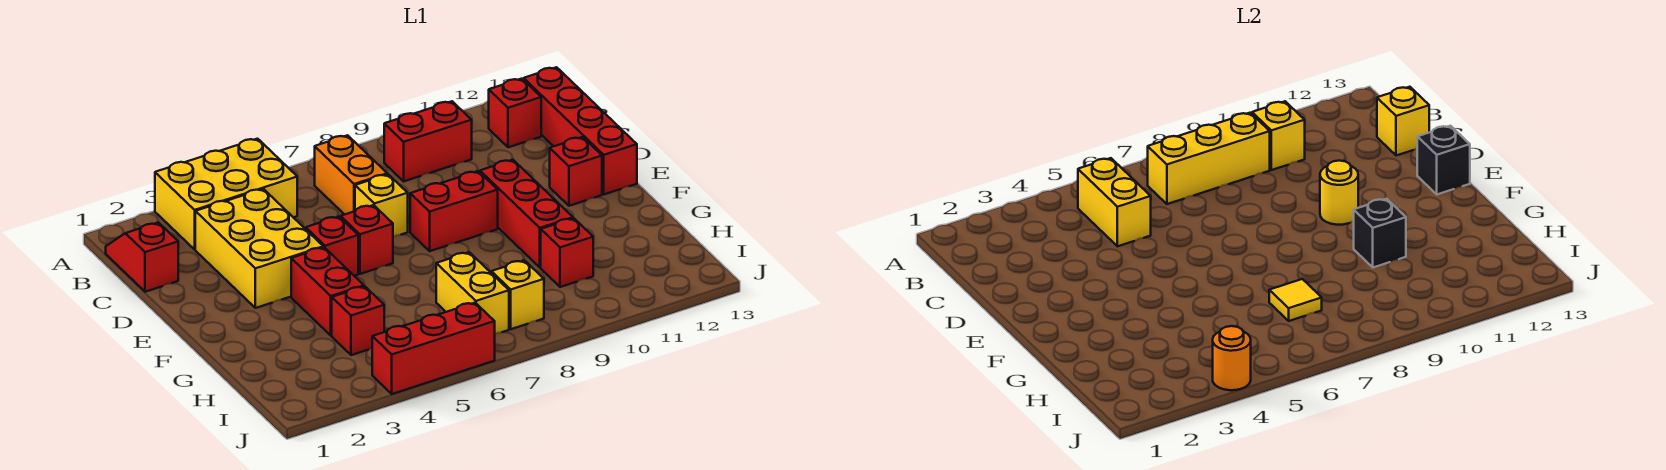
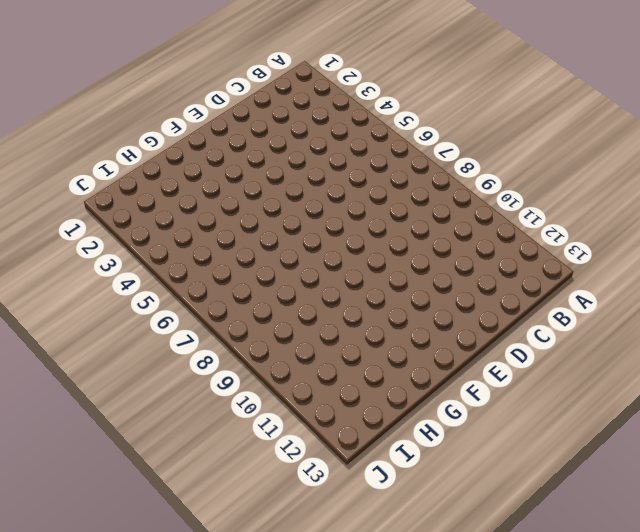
none -> yellow 2x3 brick [155,139,297,249]
none -> red 1x2 slope [106,222,178,292]
none -> orange 1x2 brick [315,135,387,215]

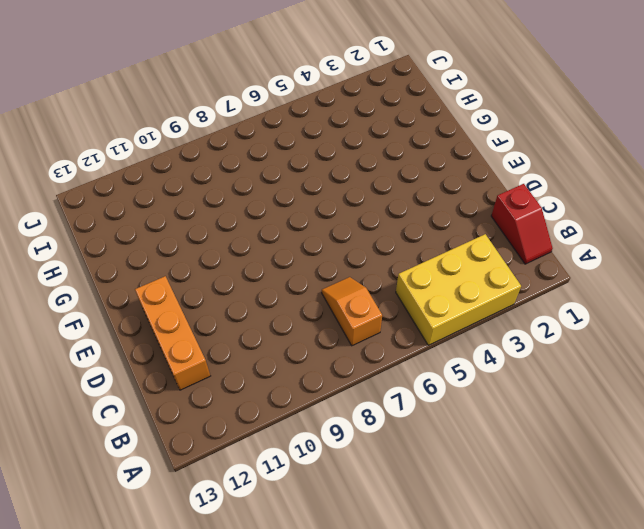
orange 1x2 slope [322,277,382,346] -> orange 1x2 brick [315,135,387,215]
orange 1x3 brick [135,276,210,390] -> red 1x1 brick [550,137,602,206]
none -> red 1x2 brick [384,101,472,181]
none -> red 1x1 brick [489,79,541,147]
none -> red 1x4 brick [524,67,637,194]

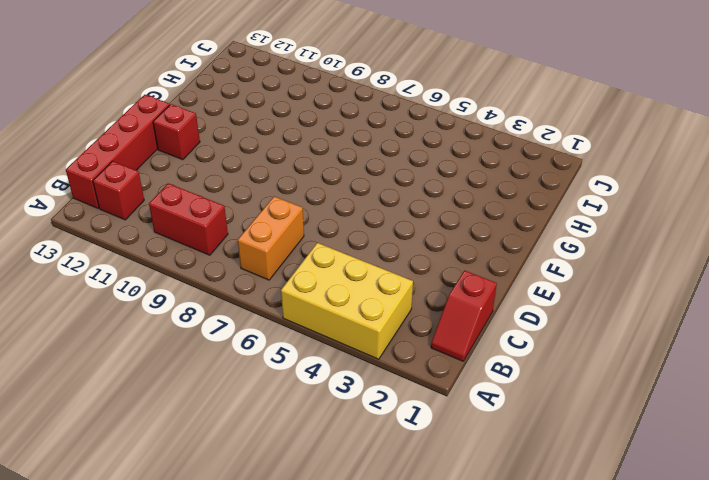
none -> yellow 2x3 brick [195,189,323,308]
none -> yellow 1x1 brick [355,174,408,237]
none -> red 1x1 brick [306,216,358,276]

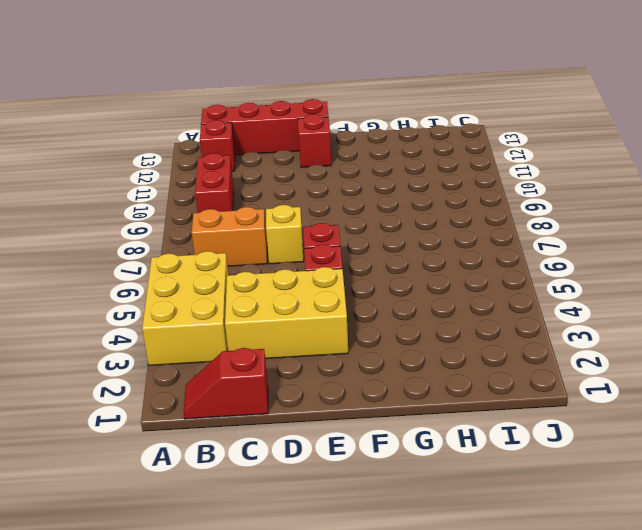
none -> red 1x2 brick [410,171,498,251]
none -> red 1x3 brick [480,160,573,267]
none -> red 1x2 brick [291,247,364,336]

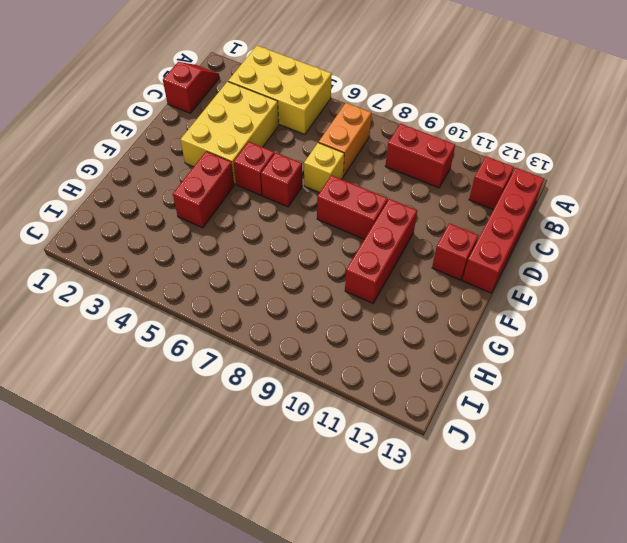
none -> red 1x1 brick [332,286,384,355]
none -> yellow 1x2 brick [436,252,509,334]
none -> red 1x1 brick [541,218,593,287]

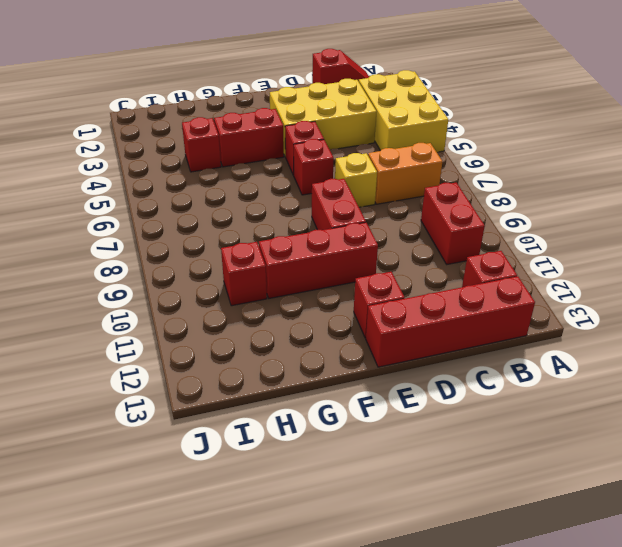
none -> yellow 1x2 brick [436,252,509,334]
none -> yellow 1x1 brick [491,260,544,329]
none -> red 1x3 brick [372,303,495,394]

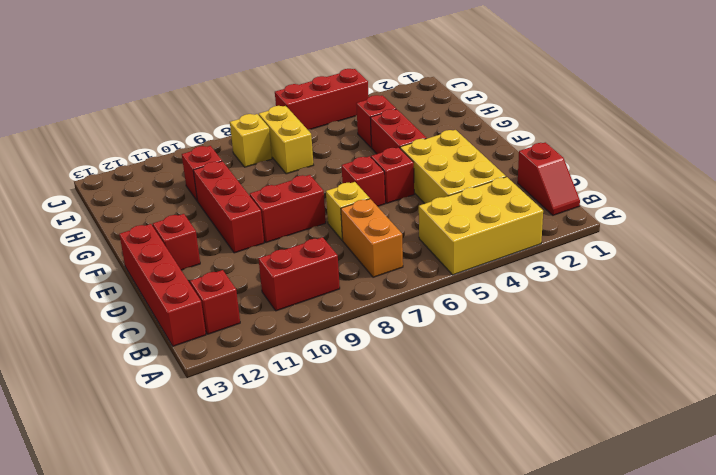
none -> yellow 1x2 brick [1078,158,1151,246]
none -> yellow 1x3 brick [1148,113,1270,204]
none -> yellow 1x1 brick [1252,101,1305,170]

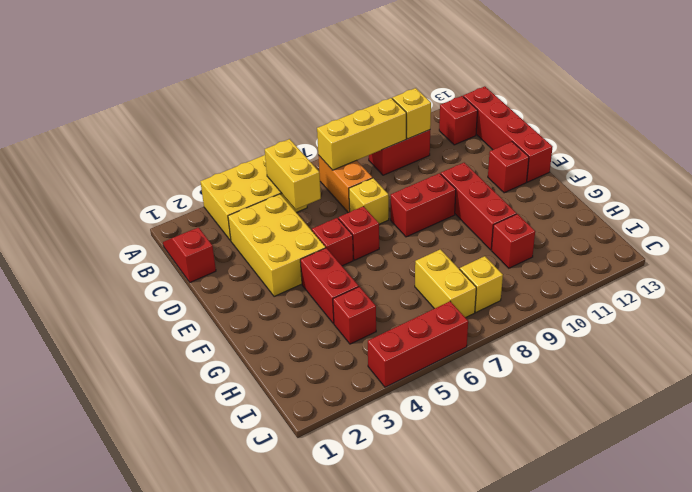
none -> yellow 1x1 brick [1377,87,1429,156]
none -> yellow 1x1 round brick [1320,161,1358,225]
none -> black 1x1 brick [1417,126,1470,194]

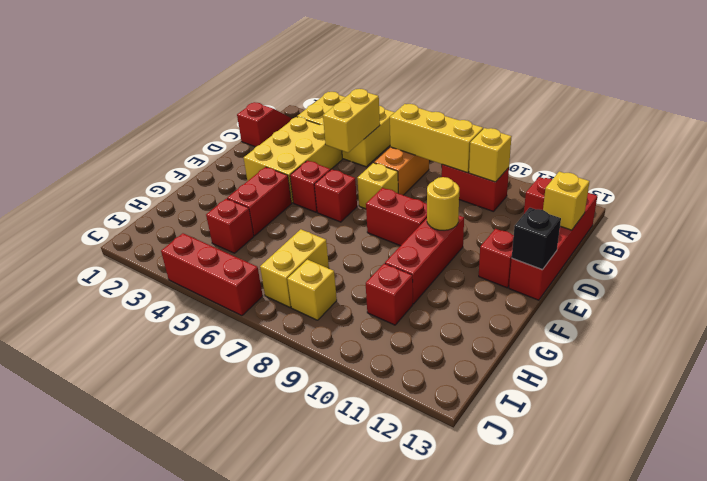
none -> black 1x1 brick [1354,199,1406,267]
none -> yellow 1x1 tile [1269,279,1322,321]
none -> orange 1x1 round brick [1213,326,1251,390]

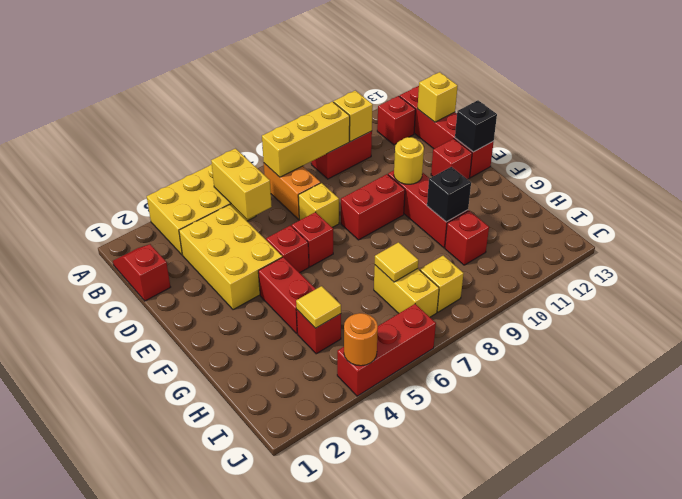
yellow 1x1 tile [296,286,341,328] -> none

